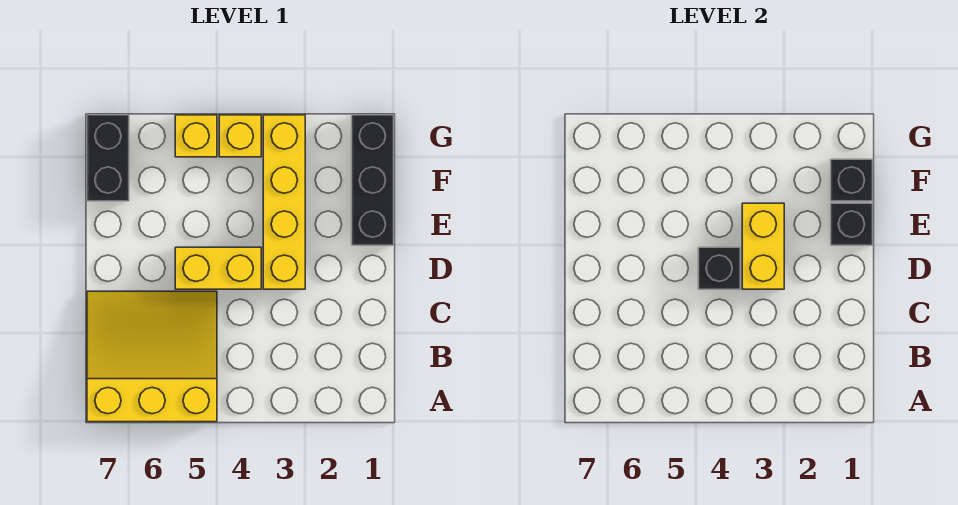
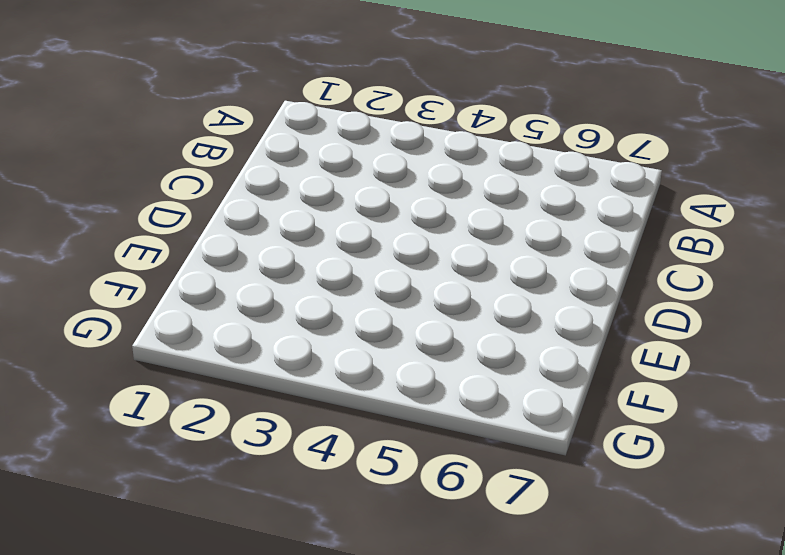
none -> yellow 3x3 slope [87,291,217,422]
none -> yellow 1x4 brick [263,115,305,289]

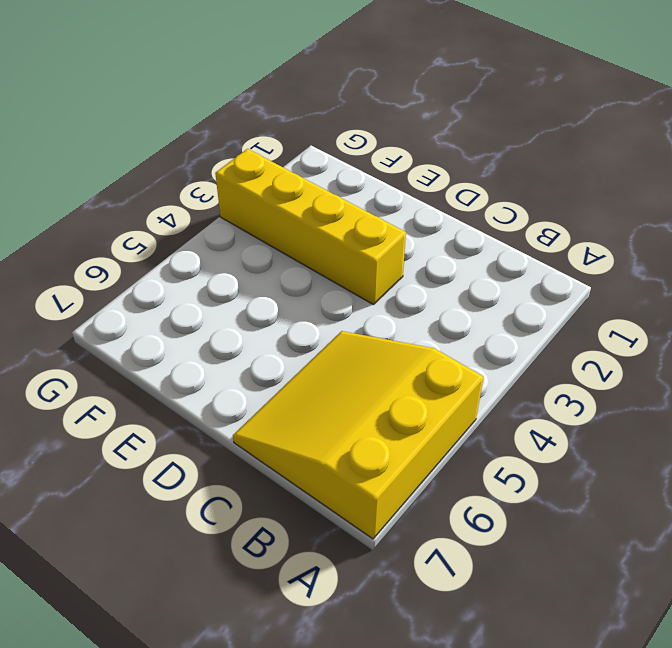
none -> yellow 1x2 brick [175,247,261,289]
none -> black 1x3 brick [352,115,394,245]

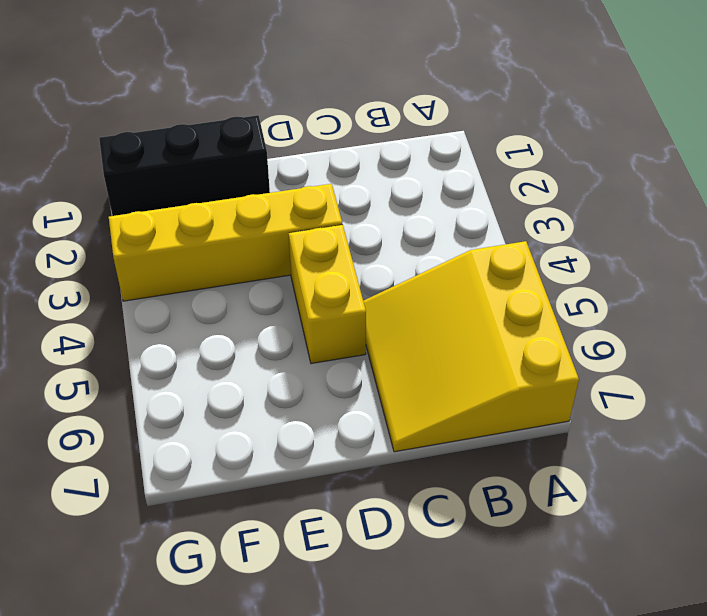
none -> black 1x2 brick [87,115,129,201]
none -> yellow 1x1 brick [219,115,261,157]

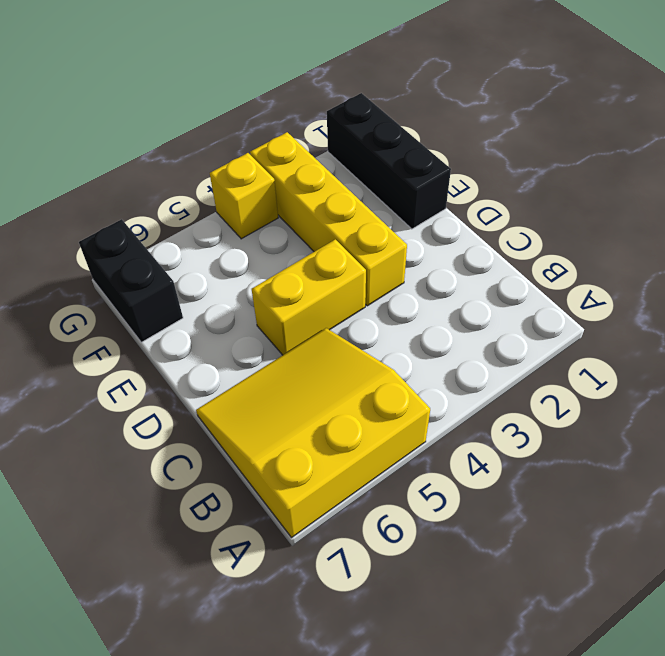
none -> yellow 1x1 brick [175,115,217,157]
none -> yellow 1x2 brick [742,203,784,289]

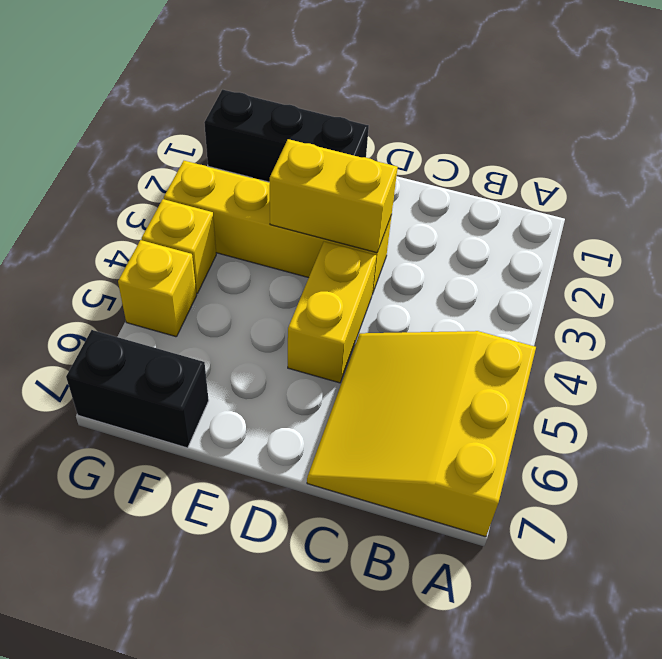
none -> black 1x1 brick [698,247,740,289]
none -> black 1x1 brick [831,203,873,245]

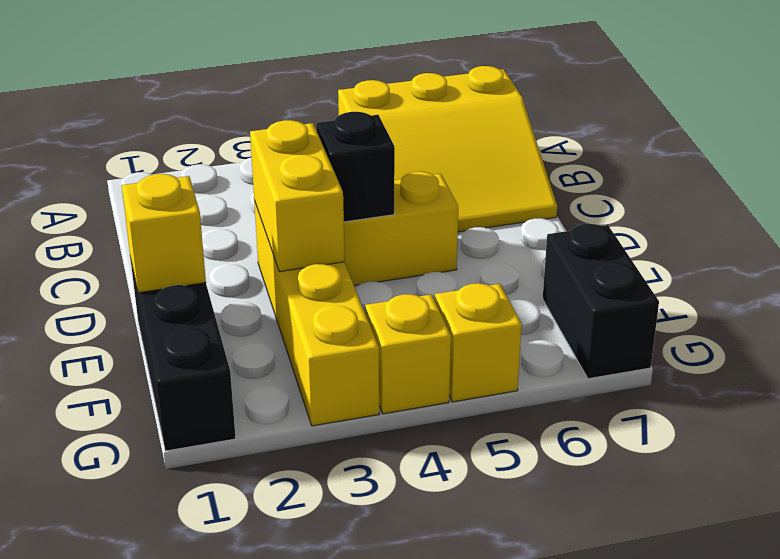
yellow 1x1 brick [122,174,206,293] -> black 1x1 brick [831,203,873,245]
none -> black 1x1 brick [831,159,873,201]

